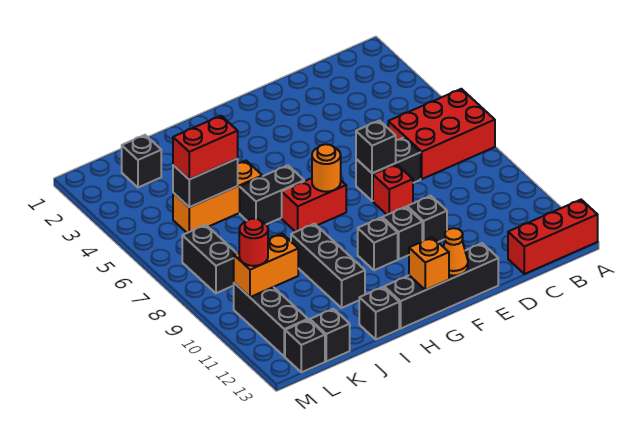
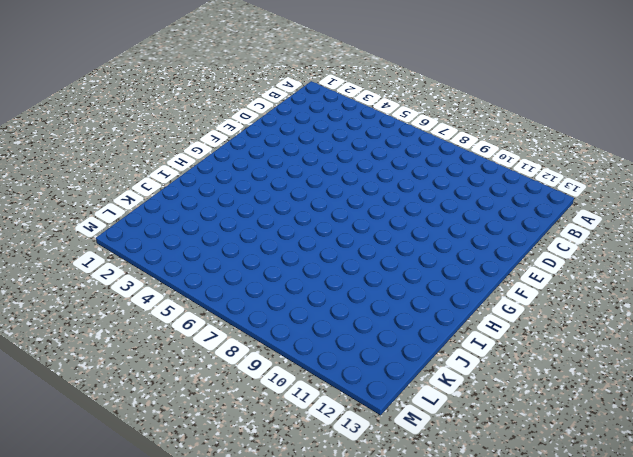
none -> red 2x3 brick [388,89,495,179]
none -> red 1x3 brick [508,200,598,274]
none -> black 1x2 brick [356,138,421,201]

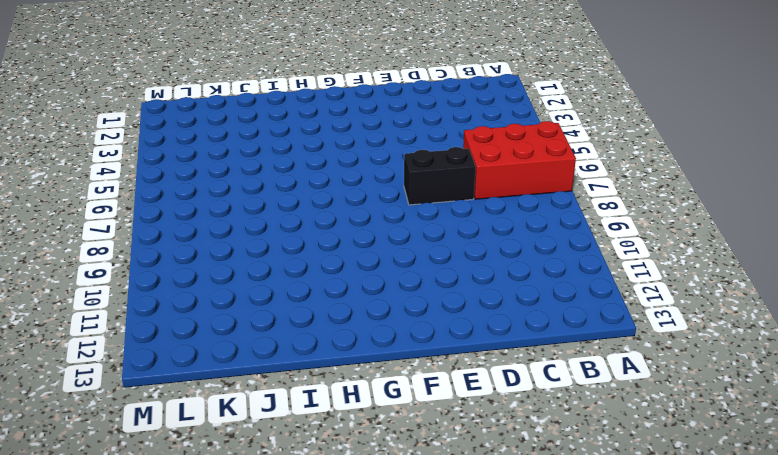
none -> red 1x3 brick [508,200,598,274]
none -> red 1x1 brick [373,164,413,215]
none -> black 1x1 brick [407,196,447,242]

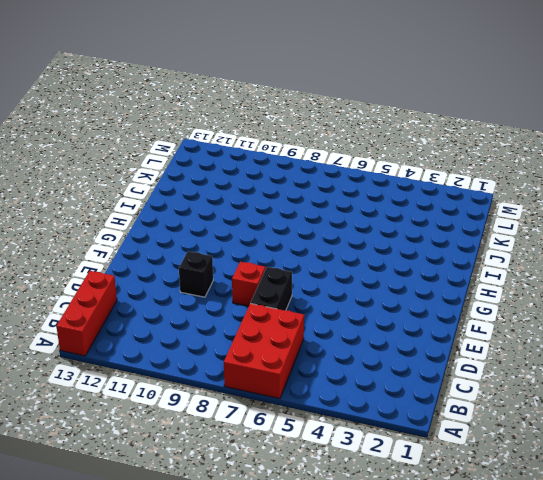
none -> black 1x4 brick [384,243,498,329]
none -> black 1x1 brick [382,207,422,259]
none -> red 1x2 brick [282,178,346,232]

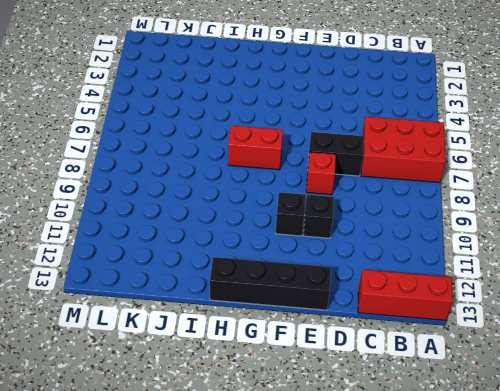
none -> black 1x1 brick [358,218,398,270]
none -> black 1x2 brick [240,165,304,224]
none -> orange 1x3 brick [173,161,262,233]

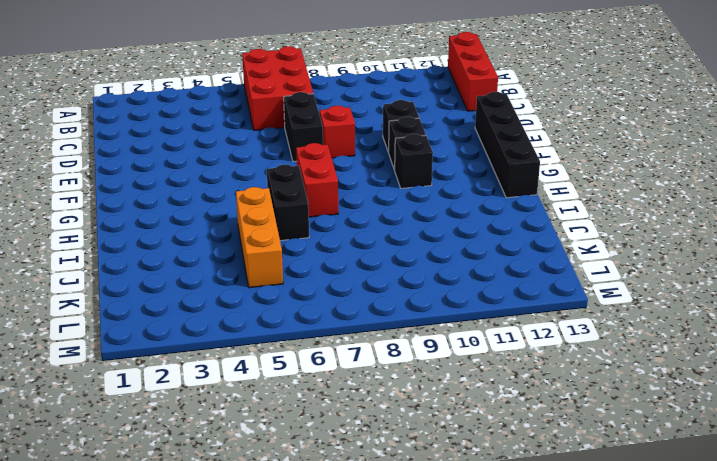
none -> black 1x3 brick [291,224,365,308]
none -> black 1x1 brick [359,287,399,339]
none -> black 1x1 brick [122,135,161,187]

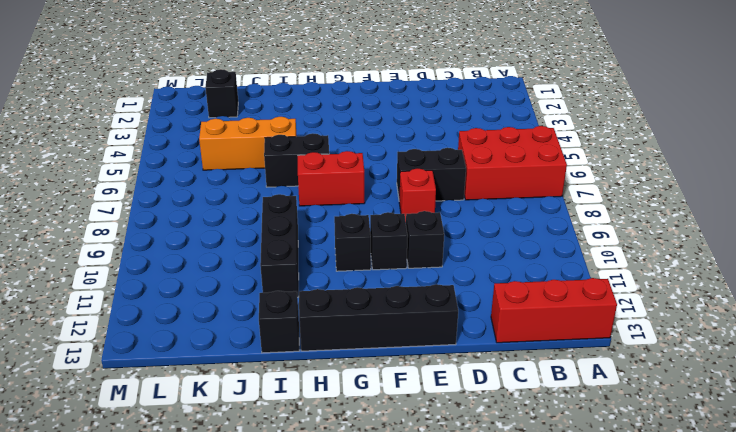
none -> black 1x1 brick [310,309,350,361]
none -> black 1x2 brick [182,225,237,293]
none -> black 1x3 brick [234,283,308,357]

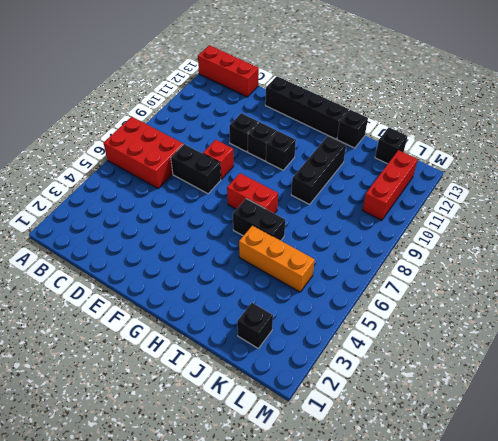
red 1x3 brick [362,150,418,220] -> black 1x3 brick [234,283,308,357]
none -> black 1x2 brick [182,225,237,293]
none -> black 1x1 brick [285,320,325,372]
none -> black 1x1 brick [356,121,396,173]

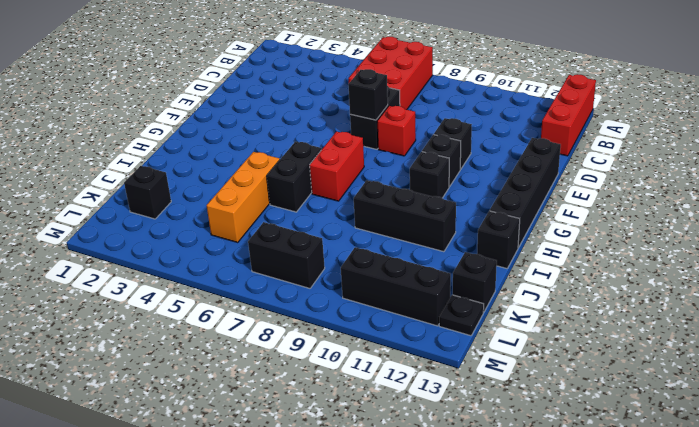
black 1x1 plate [439,295,484,336] -> black 1x1 brick [285,320,325,372]
none -> orange 1x1 cone [444,228,468,276]
none -> orange 1x1 round brick [312,144,341,192]
none -> orange 1x1 brick [409,237,449,290]

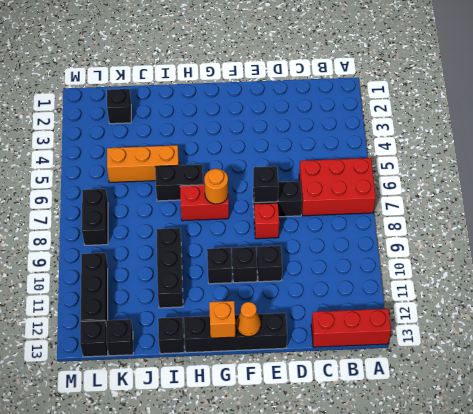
none -> black 1x2 brick [173,158,238,207]
none -> orange 1x2 brick [234,234,298,297]
none -> red 1x2 brick [173,116,238,179]

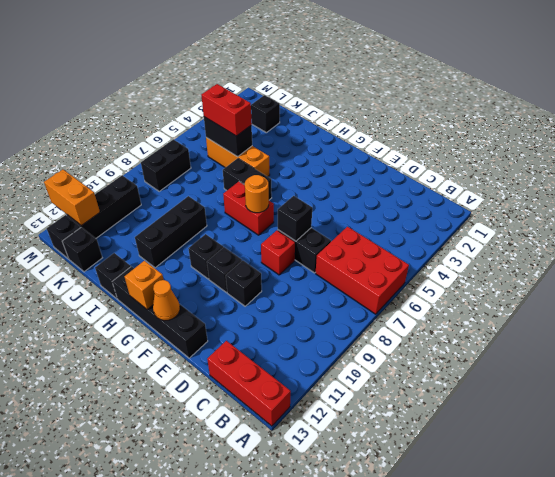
orange 1x2 brick [44,170,100,226] -> orange 1x2 brick moved to [234,234,298,297]
none -> red 1x1 round brick [239,219,268,266]

